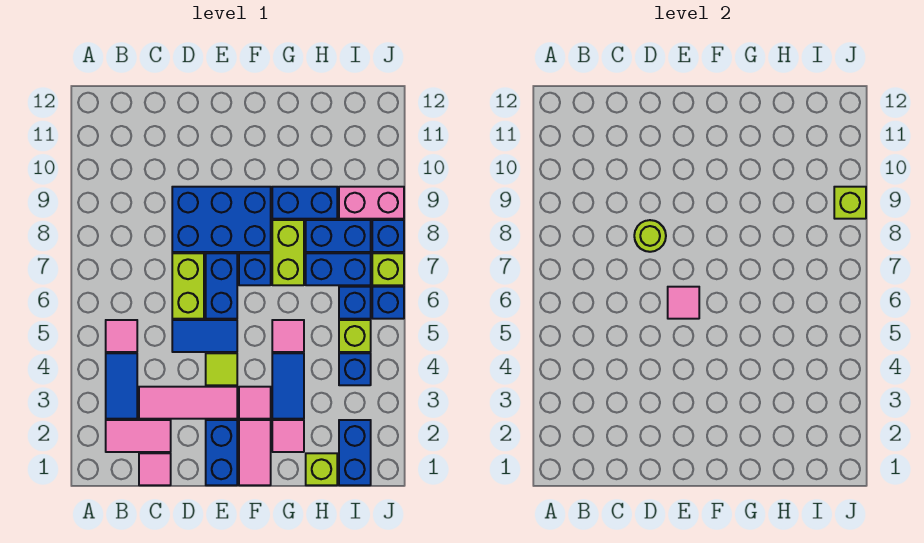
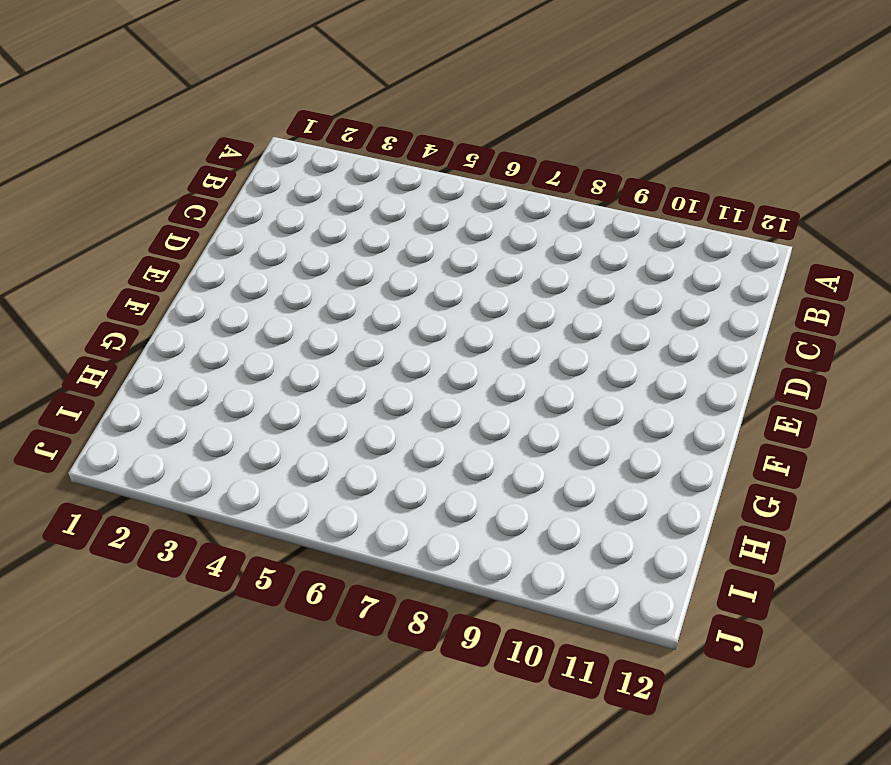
none -> pink 1x2 tile [106,420,171,452]
none -> blue 1x2 tile [106,353,137,419]
none -> pink 1x1 tile [106,320,137,352]
none -> pink 1x1 tile [139,453,171,485]

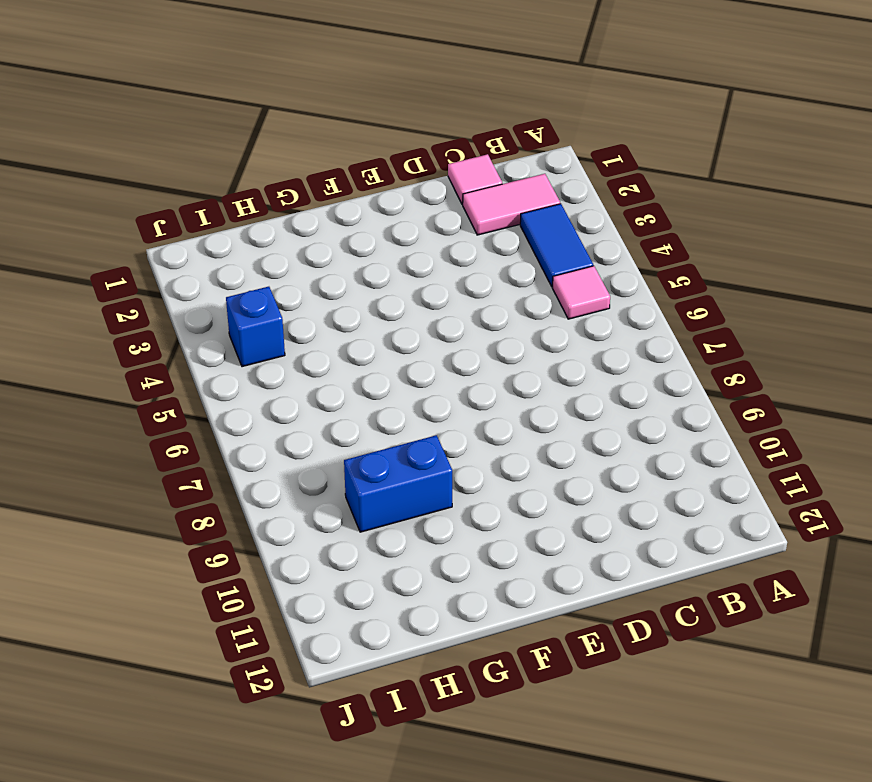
none -> pink 1x3 tile [139,387,237,419]
none -> blue 1x2 tile [172,320,237,352]
none -> lime 1x2 brick [172,253,204,319]
none -> blue 2x3 brick [172,187,271,252]

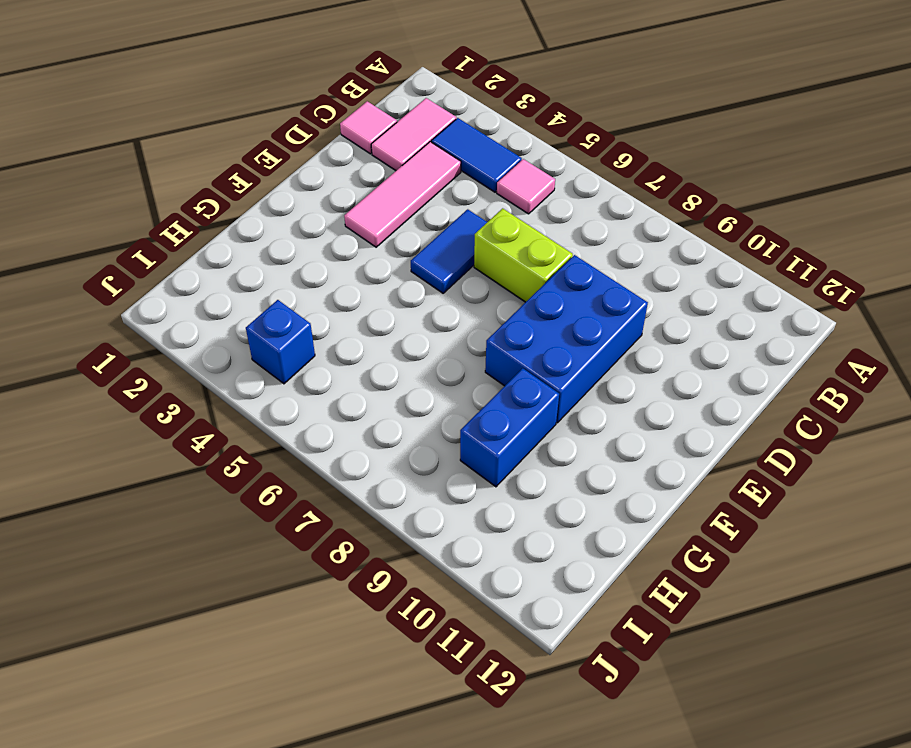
none -> blue 1x2 brick [206,420,237,485]
none -> lime 1x1 tile [206,353,237,385]
none -> blue 1x2 brick [206,253,237,319]
none -> pink 1x2 tile [239,420,271,485]

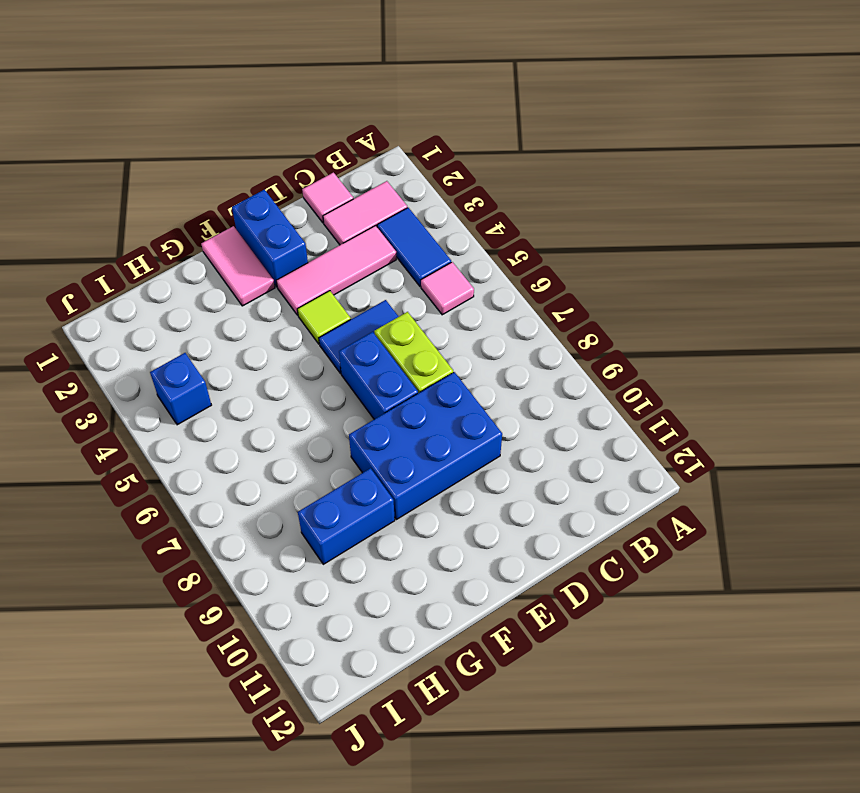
none -> pink 1x1 tile [239,387,271,419]
none -> blue 1x1 brick [239,253,271,285]
none -> pink 1x1 tile [272,420,304,452]
none -> blue 1x2 tile [272,353,304,419]

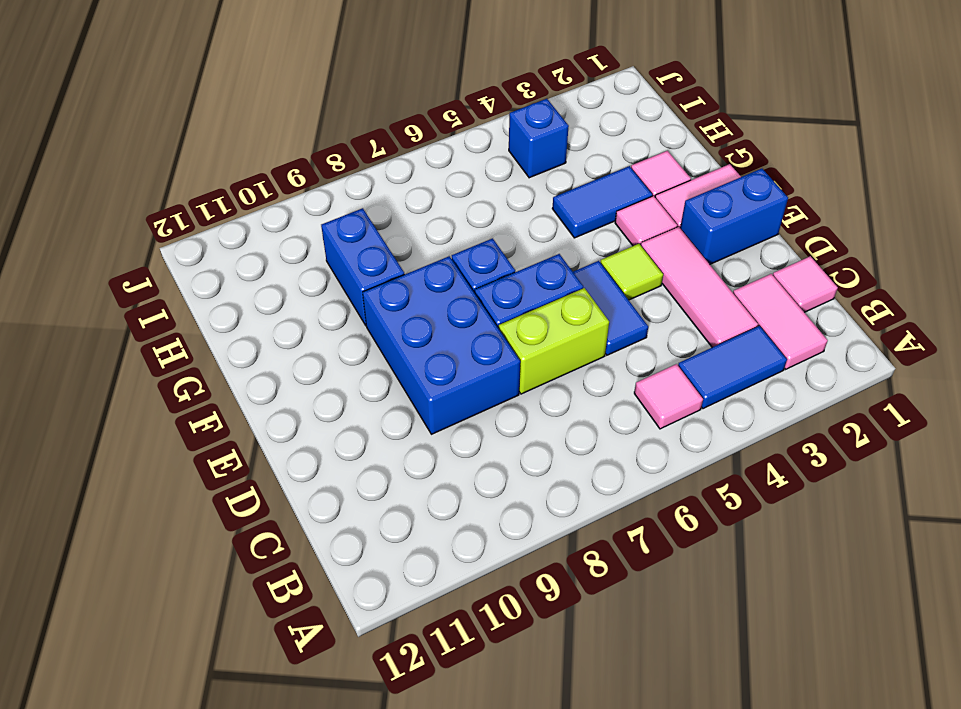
none -> pink 1x1 tile [272,320,304,352]
none -> lime 1x2 brick [272,220,304,285]
none -> lime 1x1 brick [306,453,337,485]
none -> blue 1x2 brick [306,253,371,285]

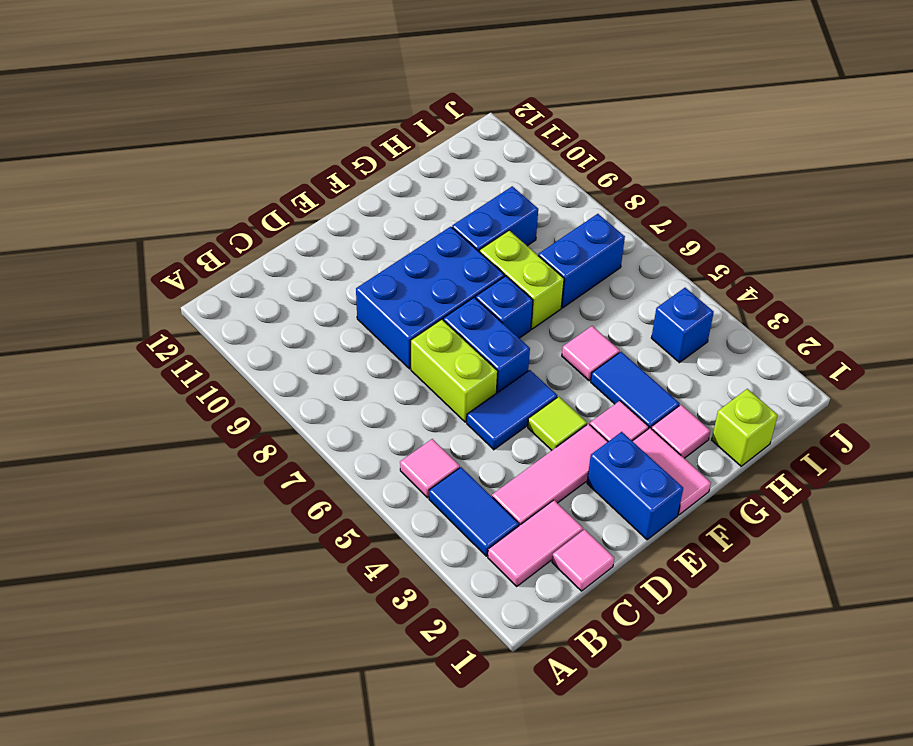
none -> blue 1x2 brick [306,220,371,252]
none -> blue 1x2 brick [339,420,371,485]
none -> lime 1x1 brick [339,320,371,352]
none -> blue 1x1 brick [339,287,371,319]

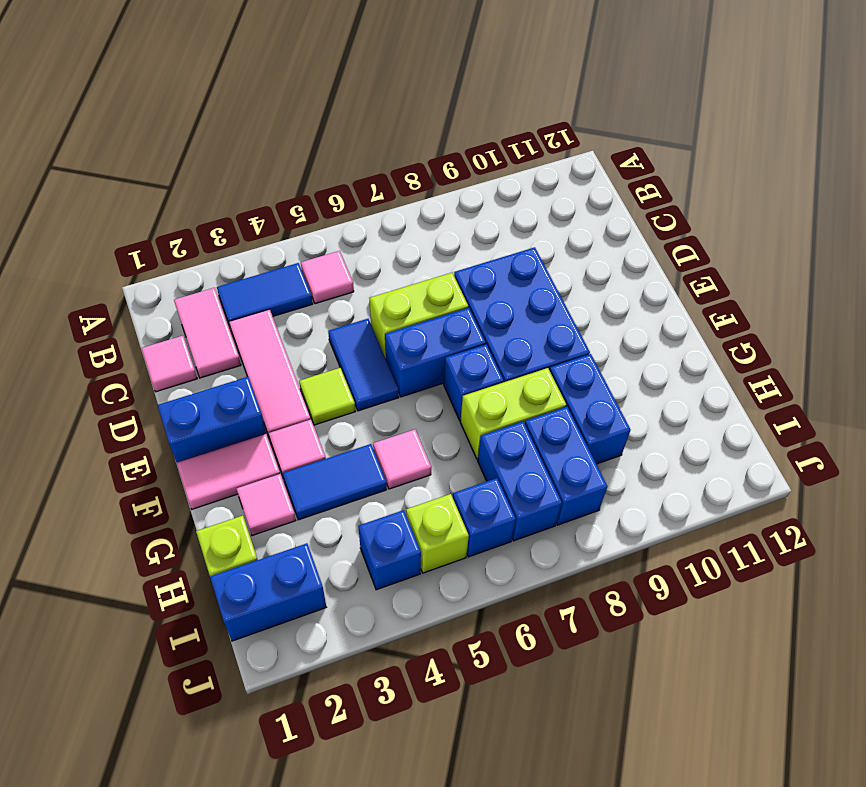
none -> pink 1x2 brick [339,187,404,219]
none -> blue 1x1 brick [372,287,404,319]
none -> lime 1x1 brick [372,253,404,285]
none -> blue 1x1 brick [372,220,404,252]

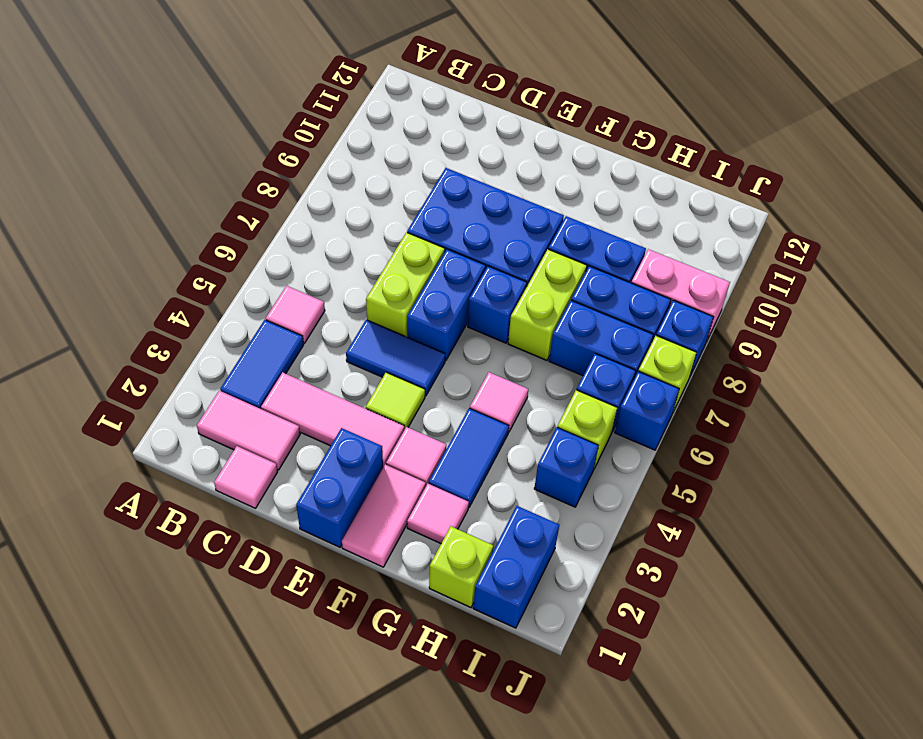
none -> lime 1x1 round brick [634,220,666,252]
none -> pink 1x1 tile [668,287,699,319]
none -> lime 1x1 brick [834,187,866,219]

